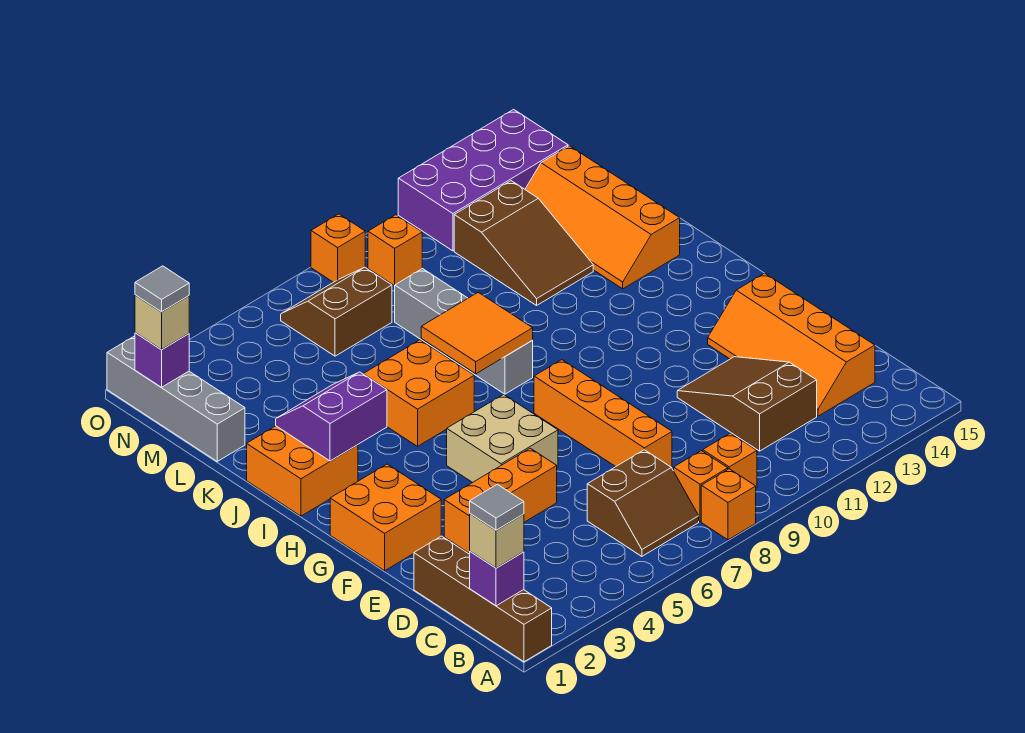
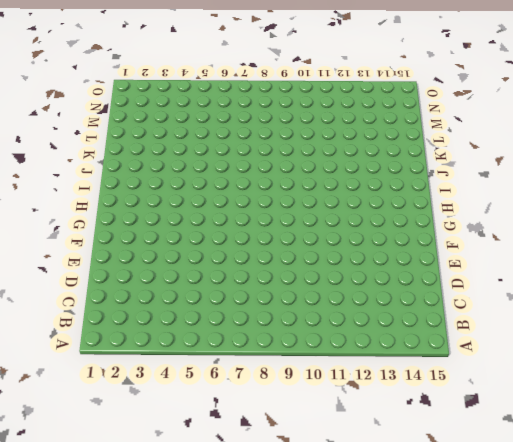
none -> brown 1x4 brick [414,536,552,662]
none -> orange 1x1 brick [701,469,756,540]
none -> brown 2x2 slope [587,450,699,556]

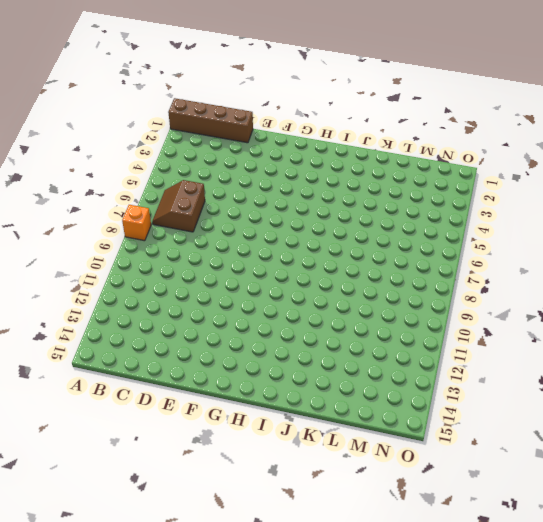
none -> orange 1x1 brick [674,451,728,522]
none -> orange 1x1 brick [703,433,757,488]
none -> brown 2x3 slope [677,357,817,451]

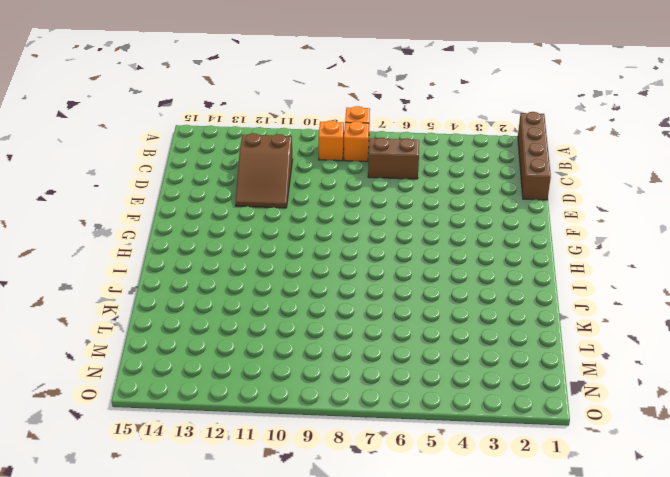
none -> orange 2x4 slope [708,273,875,416]
none -> orange 1x4 brick [534,360,672,468]
none -> orange 1x3 brick [444,448,557,553]

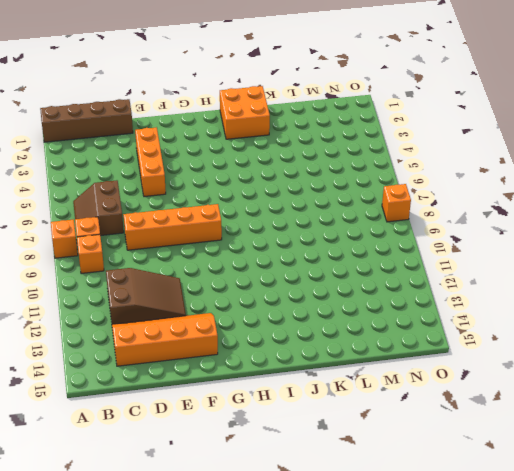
none -> orange 2x2 brick [330,464,441,571]
none -> tan 2x2 brick [447,394,558,483]
none -> orange 2x2 brick [363,340,474,446]

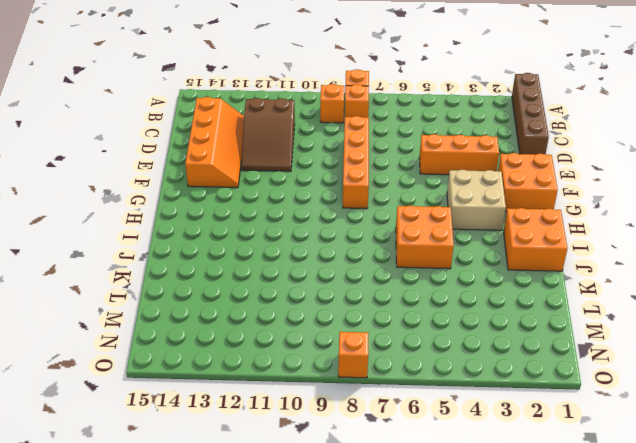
tan 2x2 brick [447,170,506,230] -> tan 2x2 brick moved to [447,394,558,483]
none -> brown 2x2 slope [587,450,699,556]
none -> grey 1x4 brick [395,268,533,394]
none -> orange 2x4 slope [525,146,680,289]

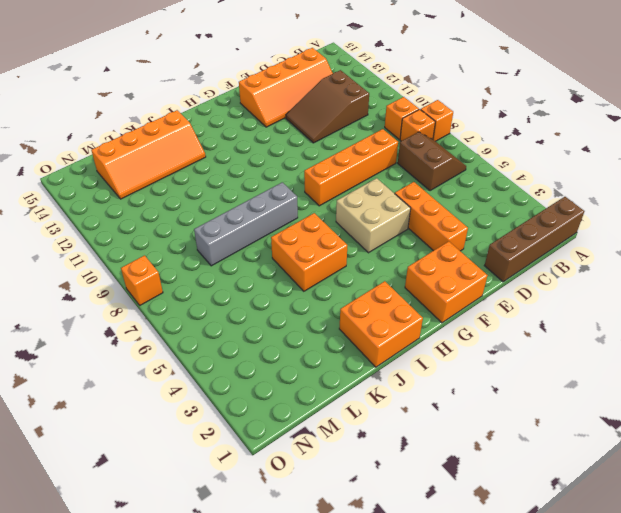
none -> brown 2x3 slope [454,181,593,305]
none -> grey 1x4 brick [107,336,245,461]
none -> brown 2x2 slope [281,267,392,356]

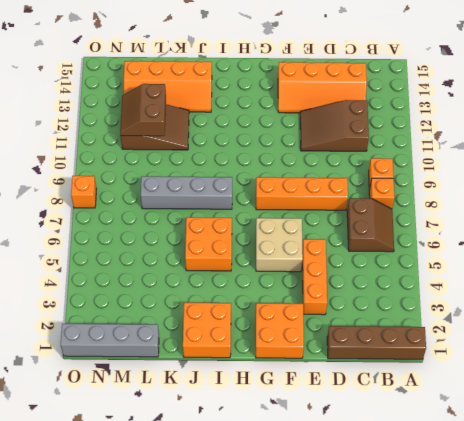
brown 2x2 slope [120,84,166,136] -> brown 2x2 slope moved to [281,267,392,356]
none -> orange 1x1 brick [701,469,756,540]
none -> orange 1x1 brick [368,215,422,286]
none -> purple 2x4 brick [398,109,568,251]

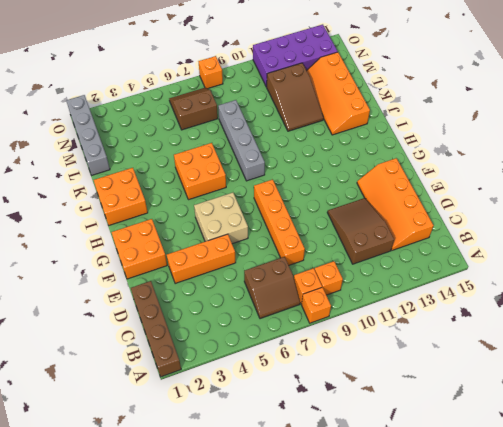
none -> orange 1x1 brick [368,215,422,286]
none -> purple 1x1 brick [470,552,524,606]
none -> purple 2x2 slope [276,372,387,461]

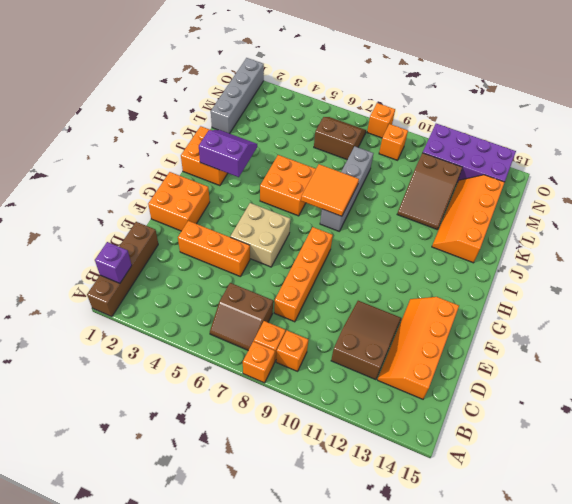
none -> purple 1x1 brick [135,333,189,387]
none -> tan 1x1 brick [470,514,524,568]
none -> tan 1x1 brick [135,295,189,349]

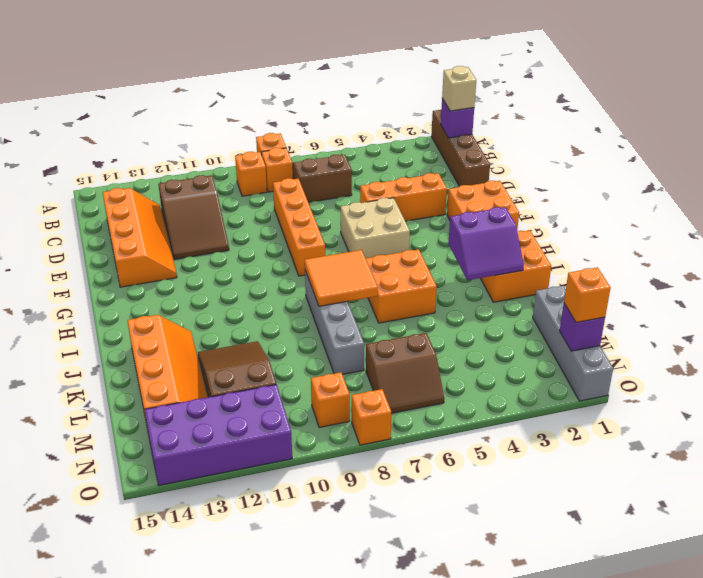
orange 1x1 brick [564,267,611,322] -> tan 1x1 brick [135,295,189,349]
none -> grey 1x1 tile [470,484,524,530]
none -> grey 1x1 tile [135,266,189,312]

